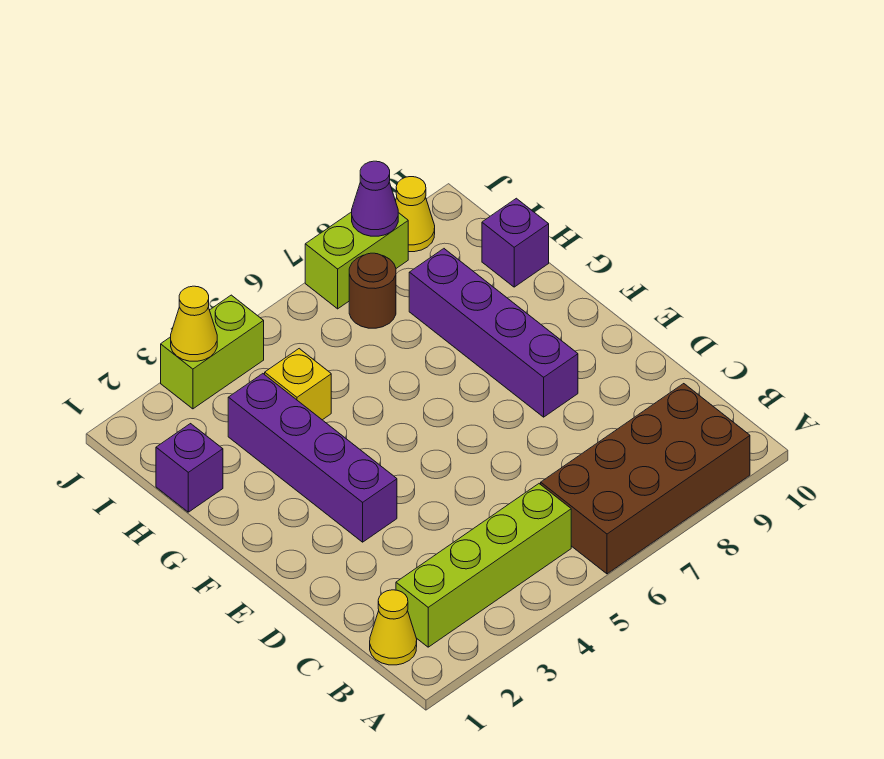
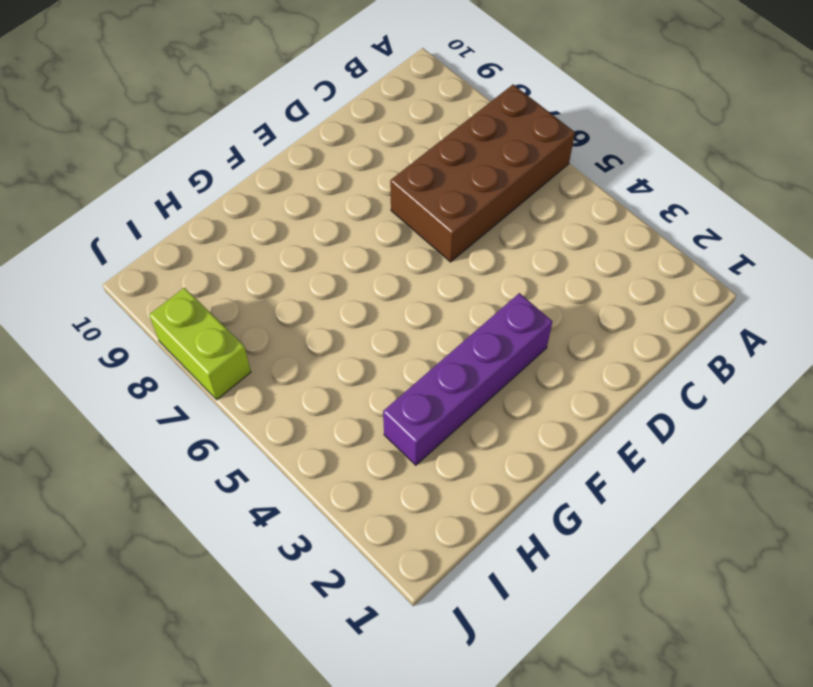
brown 2x4 brick [390,85,575,262] -> brown 2x4 brick turned to [541,384,750,574]
none -> yellow 1x1 cone [370,590,417,665]
none -> lime 1x4 brick [396,484,571,647]
none -> purple 1x4 brick [409,249,578,417]

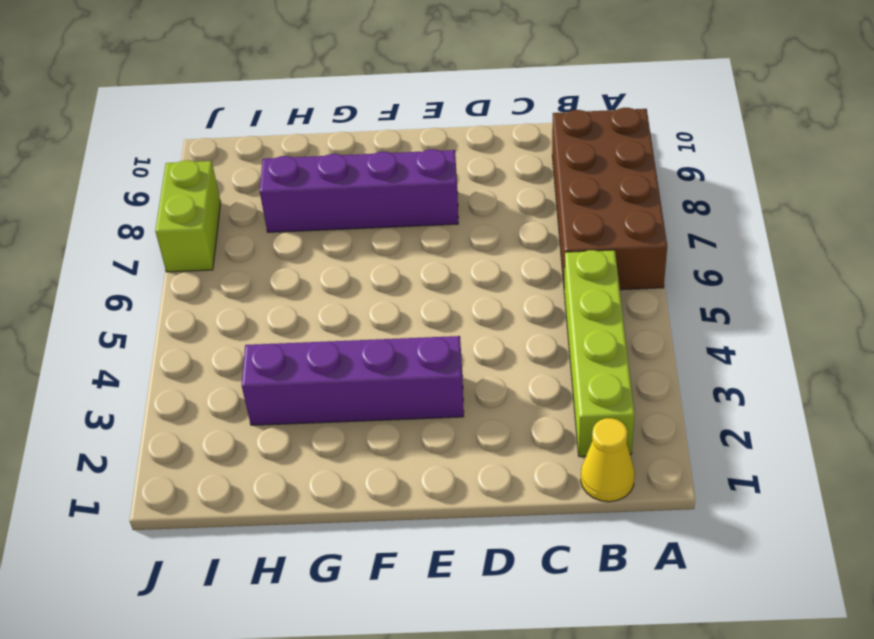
none -> purple 1x1 brick [156,424,223,512]
none -> yellow 1x1 brick [265,349,331,420]
none -> purple 1x1 brick [482,198,549,287]

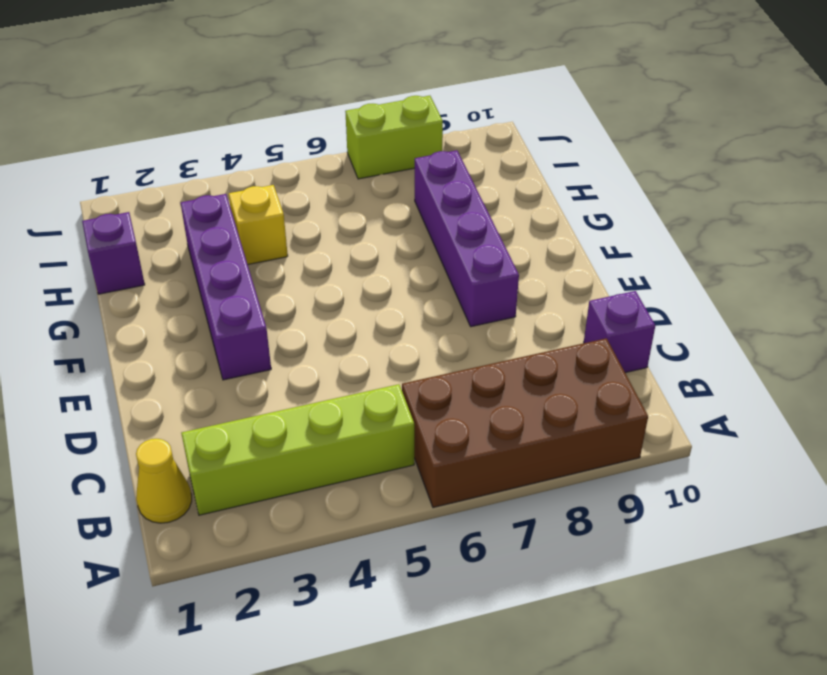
purple 1x1 brick [584,291,655,373] -> purple 1x1 brick moved to [482,198,549,287]
none -> brown 1x1 round brick [349,253,396,328]
none -> lime 1x2 brick [161,295,264,409]
none -> yellow 1x1 cone [395,177,435,252]

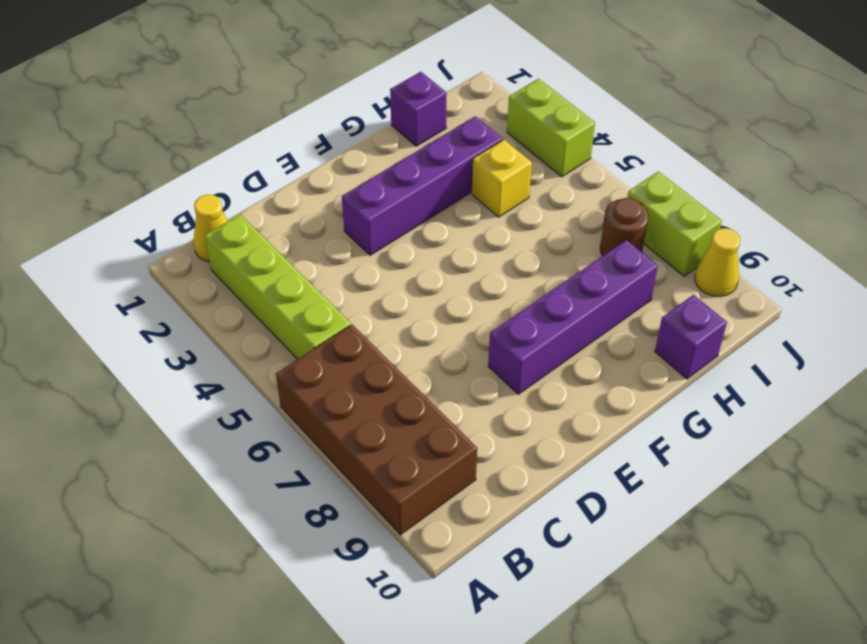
none -> yellow 1x1 cone [171,286,217,361]
none -> purple 1x1 cone [352,161,398,236]

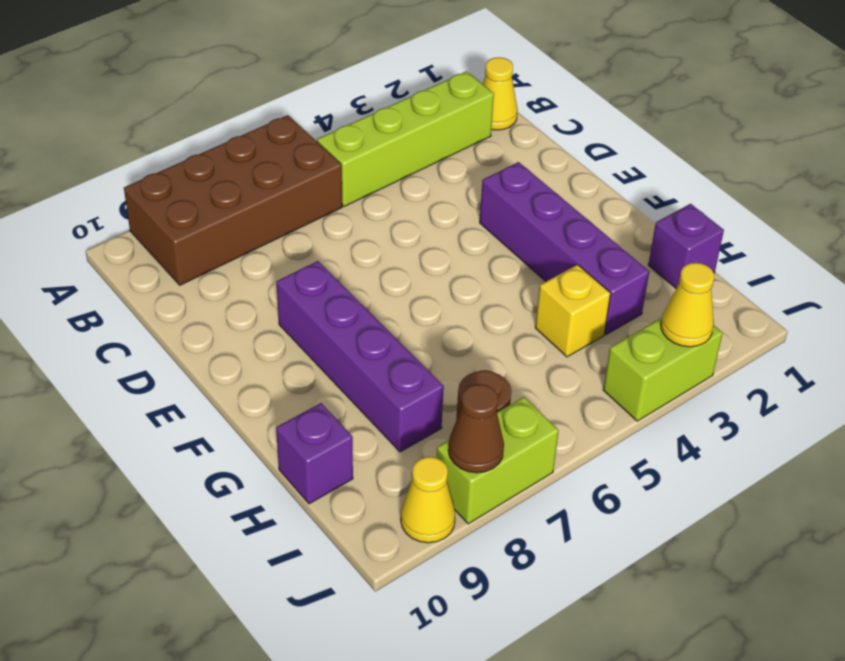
brown 1x1 cone [448,384,504,473] -> purple 1x1 cone [352,161,398,236]

